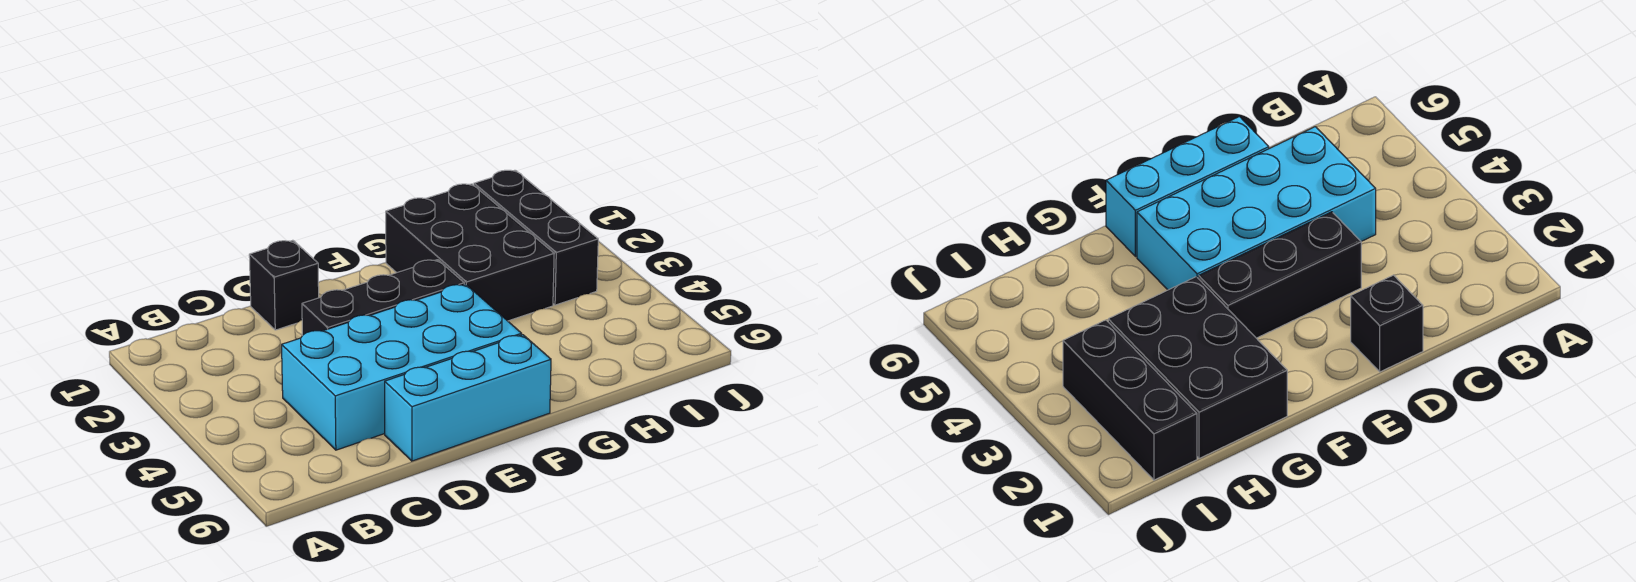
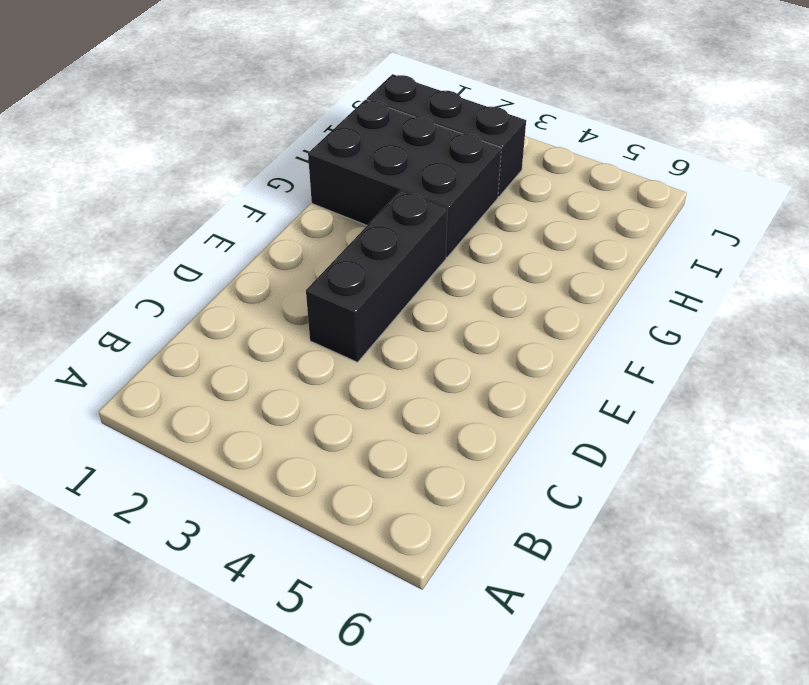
none -> cyan 2x4 brick [282,284,522,450]
none -> black 1x1 brick [249,240,319,330]

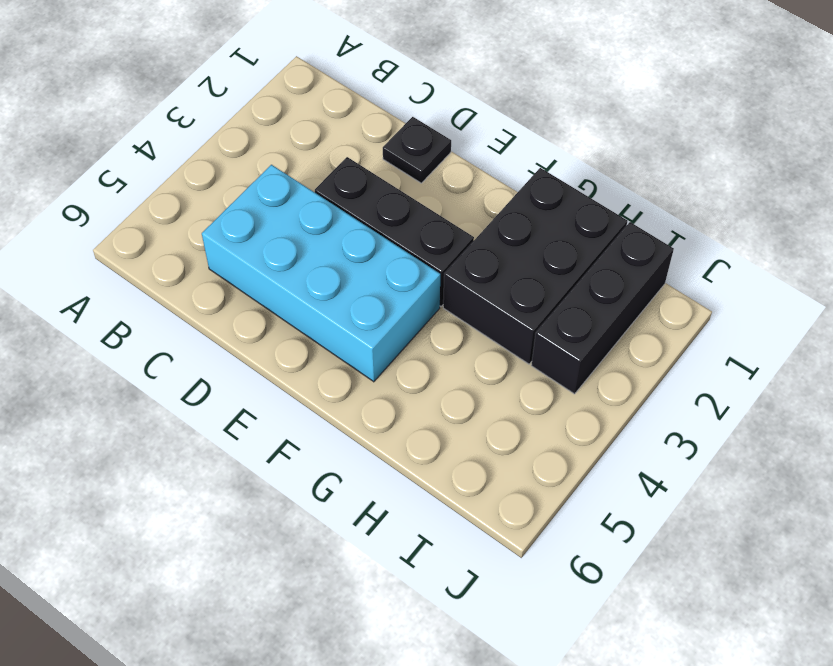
black 1x1 plate [383,117,451,183] -> black 1x1 brick [249,240,319,330]
none -> cyan 1x3 brick [385,335,551,461]

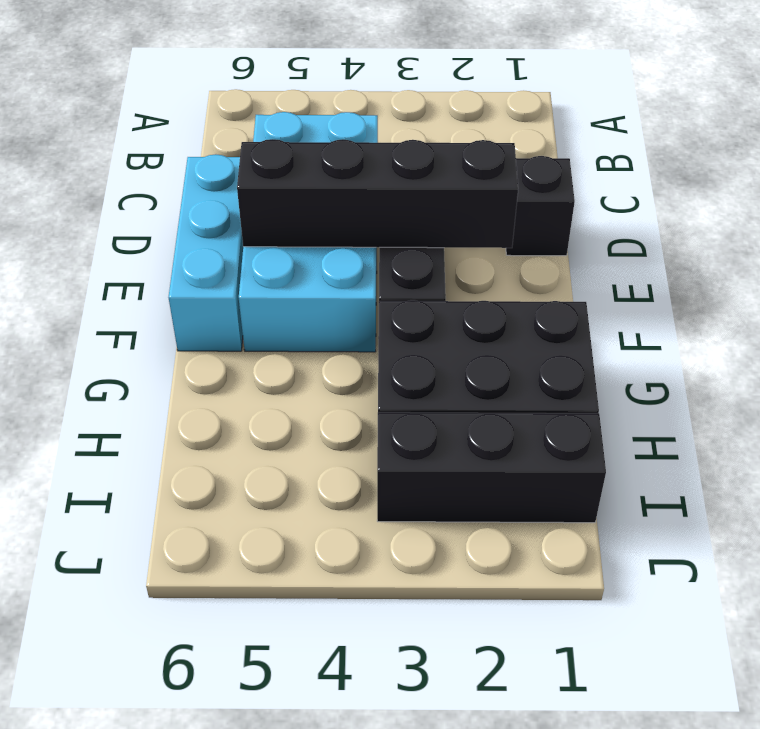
black 1x4 brick [237,139,518,248] -> none

